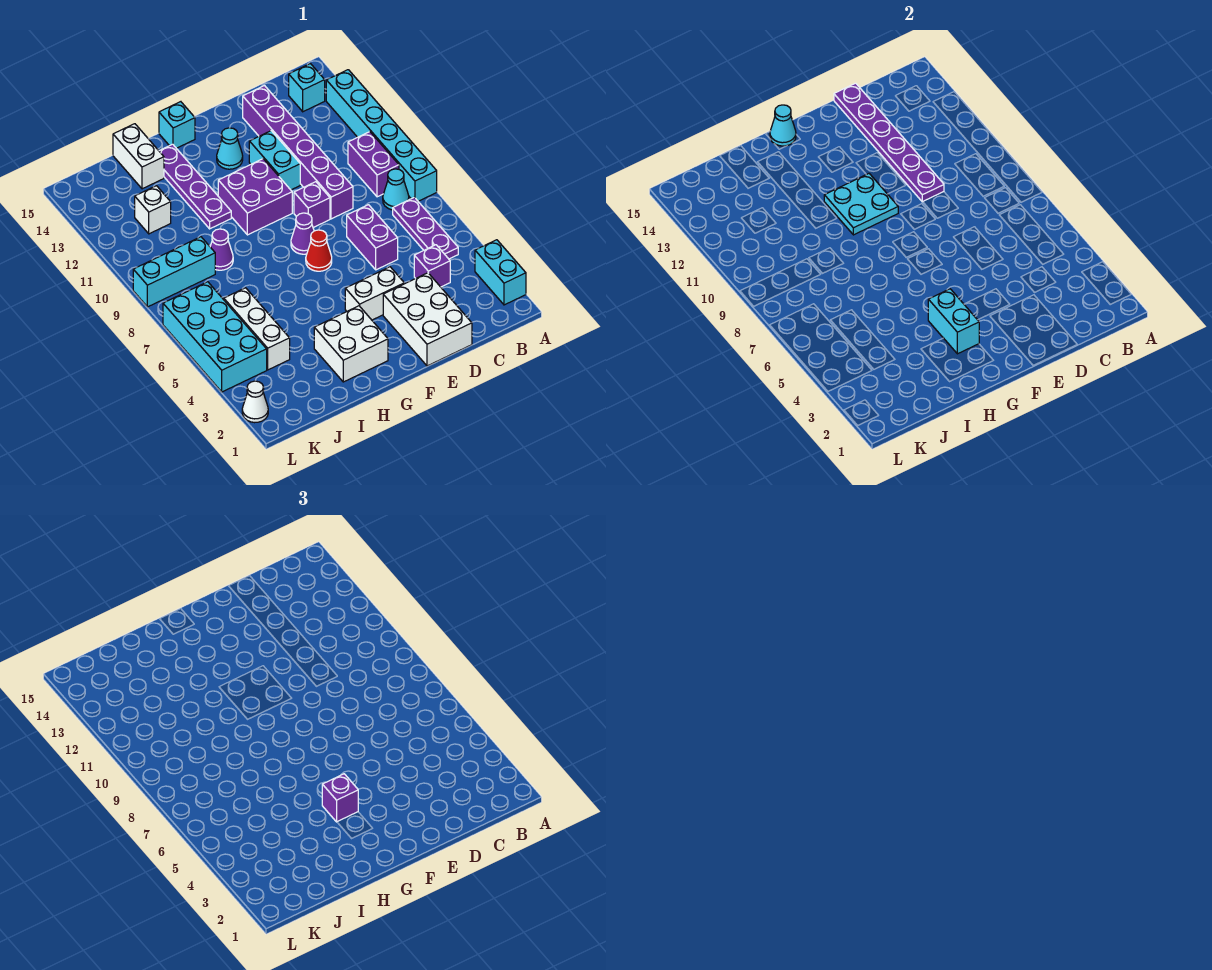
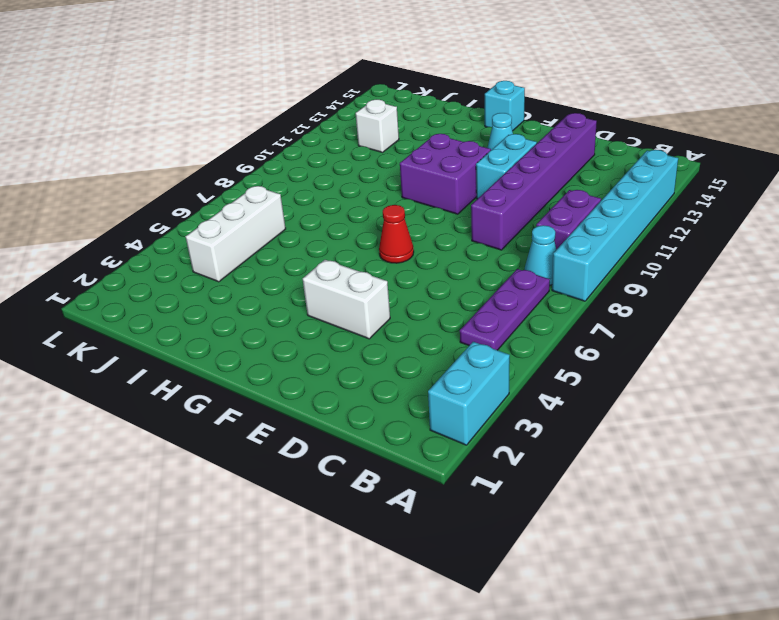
none -> cyan 1x1 brick [289,64,325,112]
none -> purple 1x1 brick [414,245,450,287]
none -> white 2x3 brick [383,273,472,366]
none -> purple 1x2 brick [347,205,398,270]

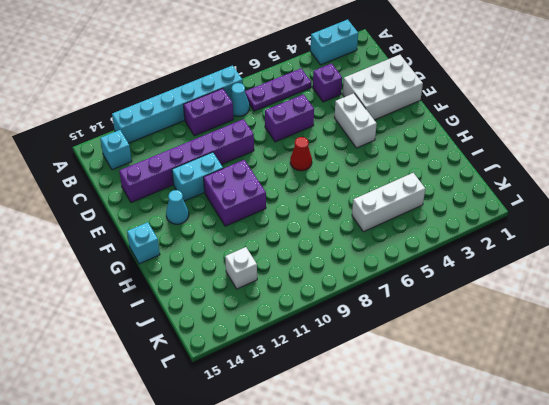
none -> purple 1x1 brick [294,182,330,227]
none -> purple 1x1 cone [291,213,314,254]
none -> white 2x2 brick [314,306,388,382]
none -> purple 1x4 plate [159,144,231,229]

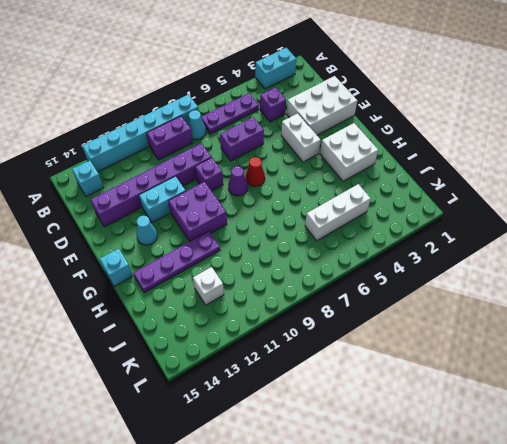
none -> purple 1x1 cone [210,229,233,270]
none -> white 1x2 brick [113,124,164,189]
none -> cyan 1x3 brick [133,237,215,307]
none -> cyan 2x4 brick [163,282,267,392]

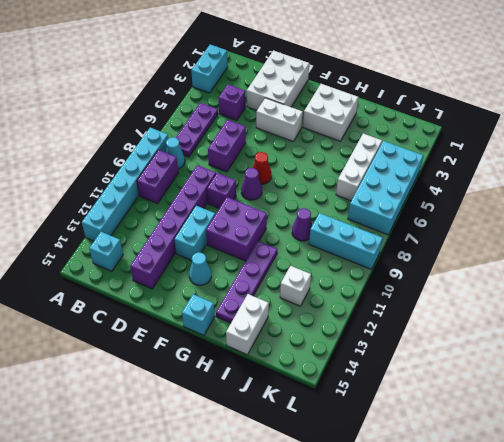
none -> white 1x1 cone [242,381,268,423]
none -> purple 1x6 plate [834,83,944,202]
none -> cyan 2x2 plate [824,174,898,235]
none -> cyan 1x2 brick [928,289,979,354]

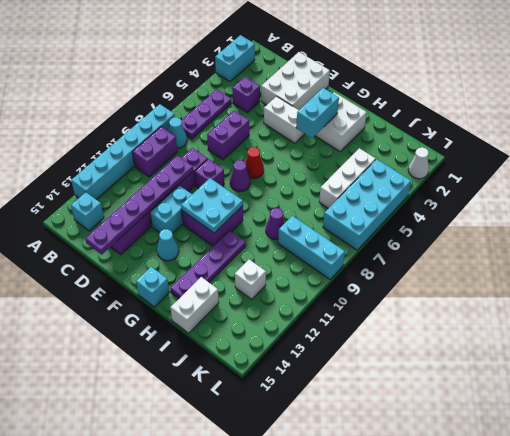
none -> cyan 1x1 cone [770,105,796,146]
none -> purple 1x1 brick [322,774,358,822]

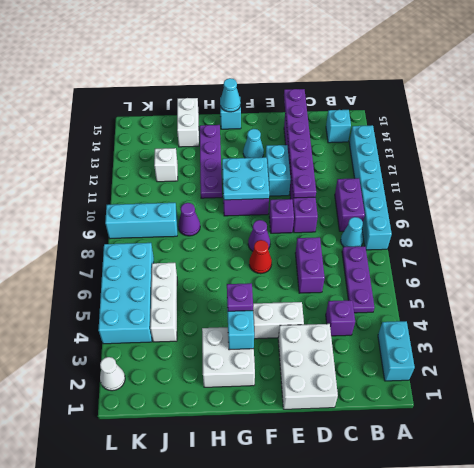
purple 1x1 plate [227,283,253,311] -> purple 1x1 brick [322,774,358,822]

